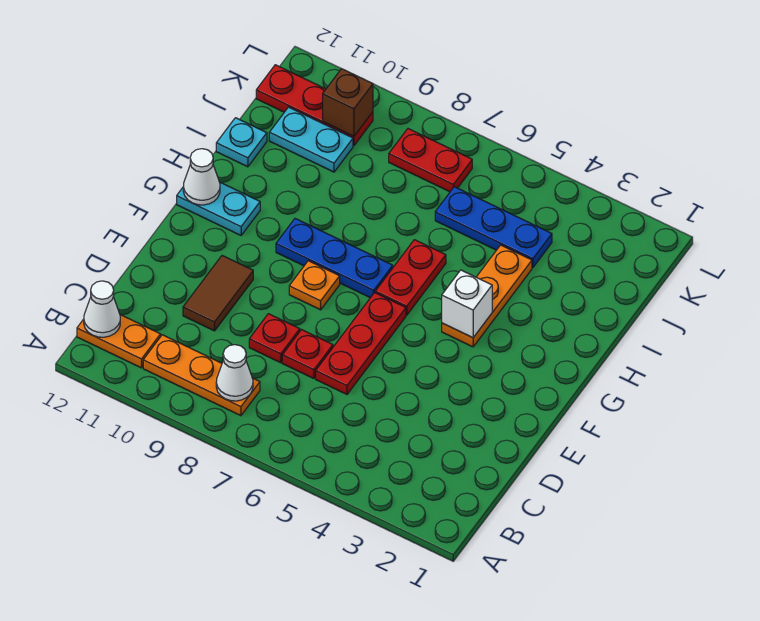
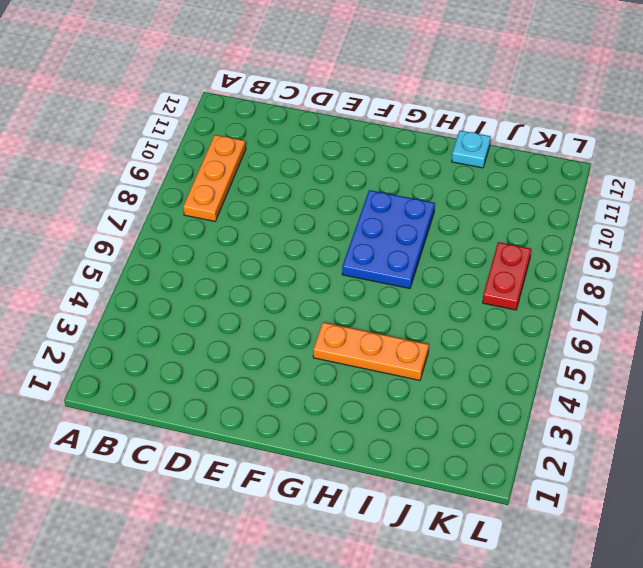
blue 2x3 plate [342,190,435,289] -> blue 1x3 plate [276,219,393,298]
none -> orange 1x2 plate [77,315,161,368]
none -> red 1x3 plate [316,293,406,394]
none -> red 1x1 plate [282,330,333,379]

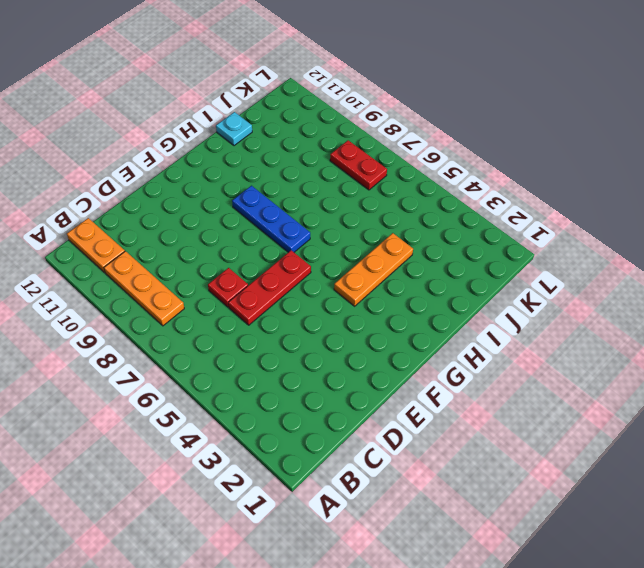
none -> red 1x1 plate [249,314,300,363]
none -> brown 1x2 tile [183,256,253,331]
none -> orange 1x1 plate [289,261,340,310]

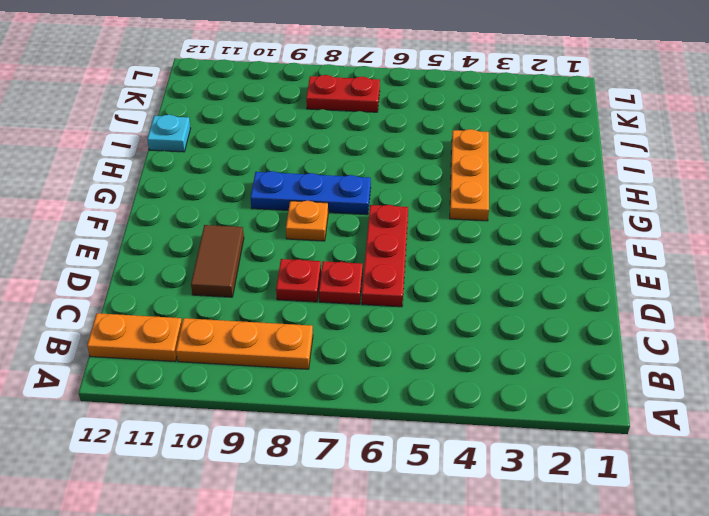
none -> red 1x2 plate [375,240,446,315]
none -> cyan 1x2 plate [177,182,260,235]
none -> blue 1x3 plate [435,187,552,268]

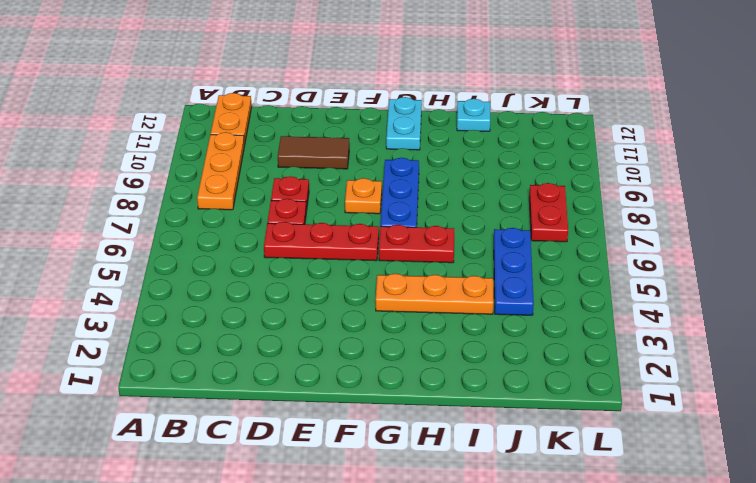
none -> cyan 1x2 plate [269,107,353,172]
none -> red 1x3 plate [256,65,373,146]
none -> white 1x1 cone [216,345,253,401]

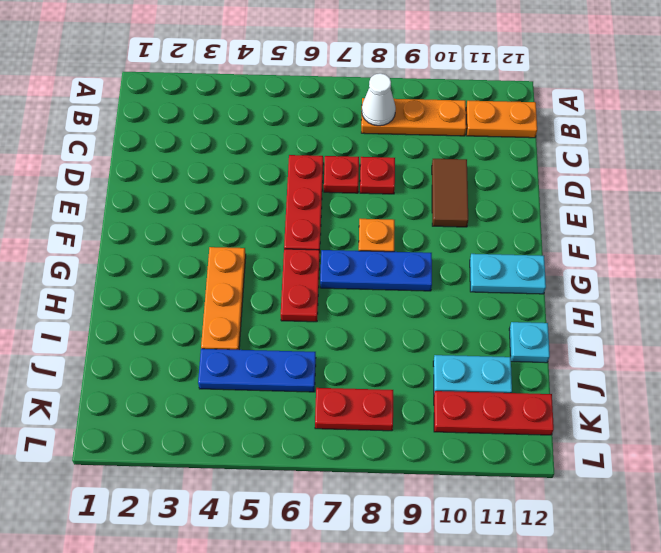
none -> white 1x1 cone [84,281,120,337]
none -> white 1x1 brick [442,270,492,338]
none -> white 1x1 cone [183,149,220,205]

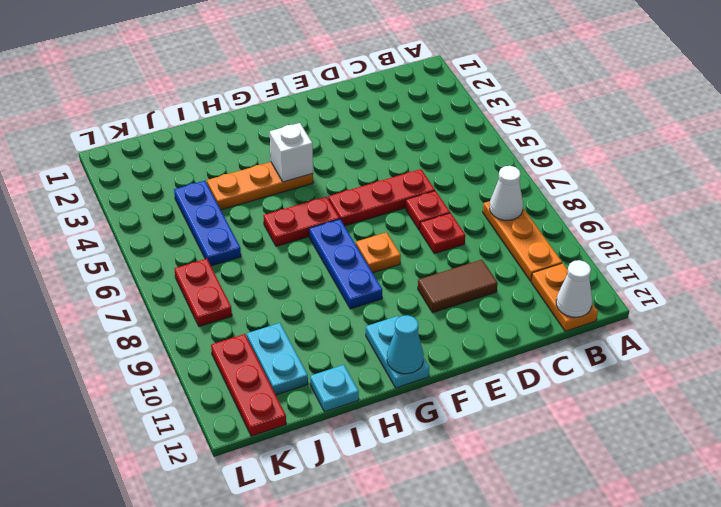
cyan 1x1 cone [387,315,424,374] -> white 1x1 cone [183,149,220,205]
none -> brown 1x1 brick [323,69,373,136]

